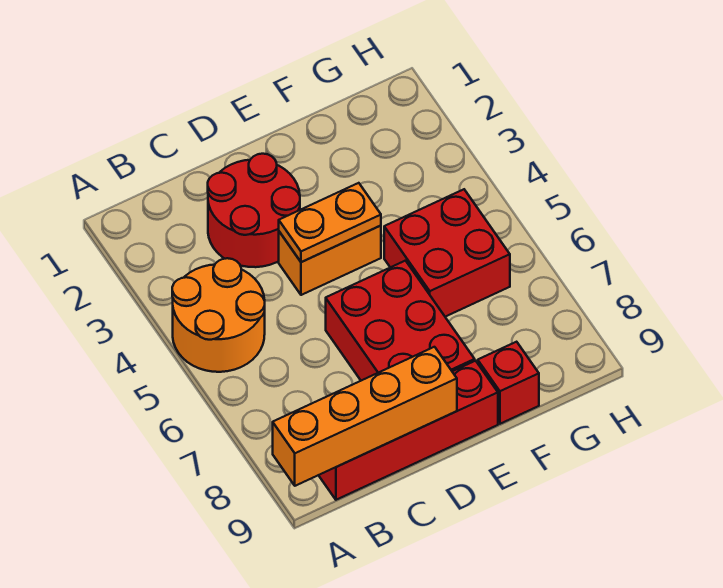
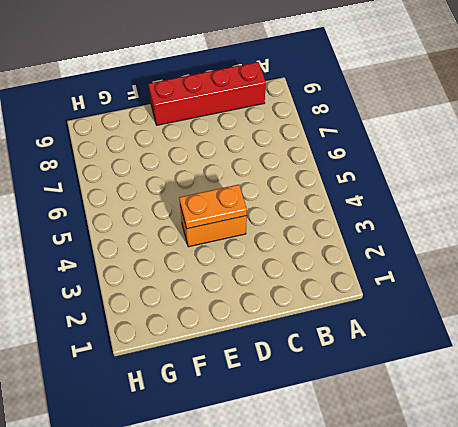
none -> orange 2x2 round brick [172,258,265,372]
none -> red 2x2 round brick [208,154,300,267]

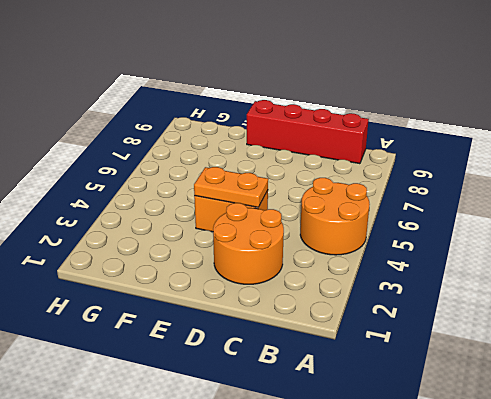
orange 2x2 round brick [213,203,284,284] -> red 2x2 round brick [208,154,300,267]
none -> red 2x3 brick [326,261,475,381]
none -> red 2x2 brick [384,189,510,317]

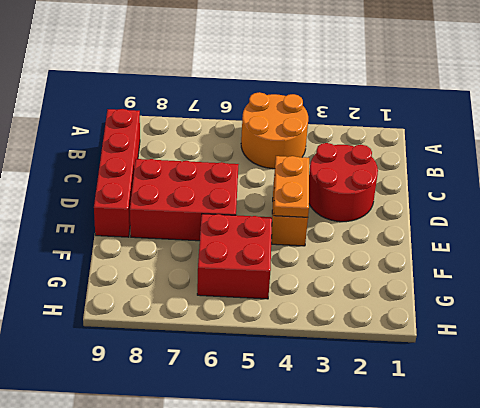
none -> red 1x1 brick [478,342,539,424]
none -> orange 1x4 brick [273,347,457,486]

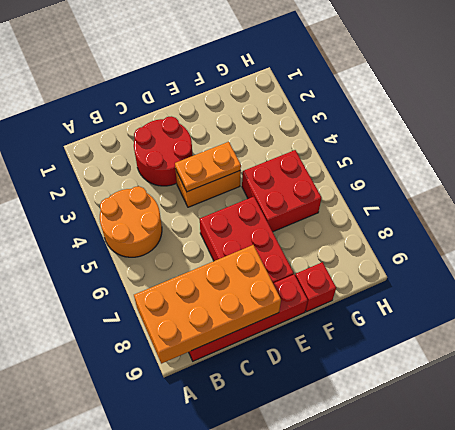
orange 2x4 brick [134,245,281,364] -> orange 1x4 brick [273,347,457,486]

